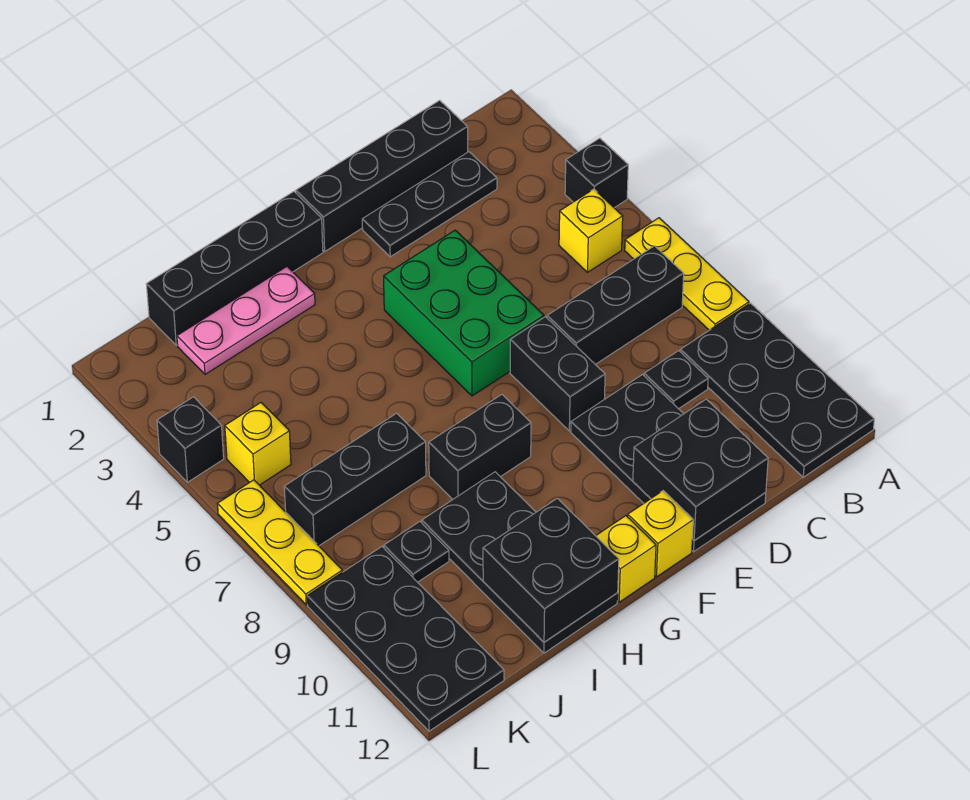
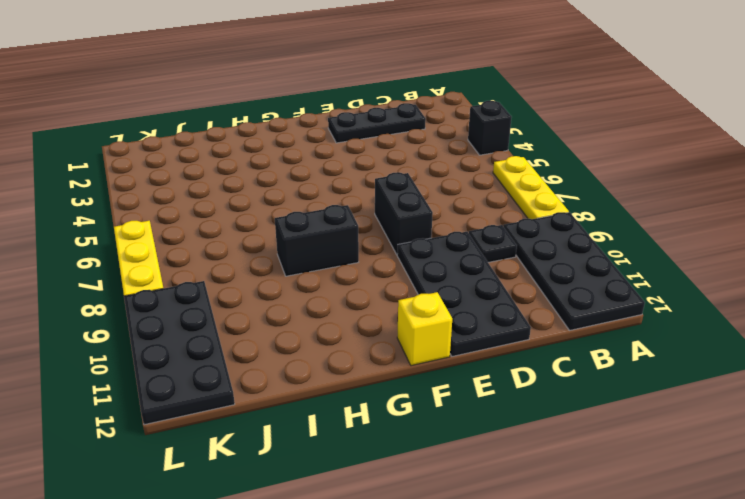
none -> yellow 1x1 brick [559,189,623,272]
none -> black 1x3 brick [547,246,684,364]
none -> black 1x4 brick [296,100,468,251]

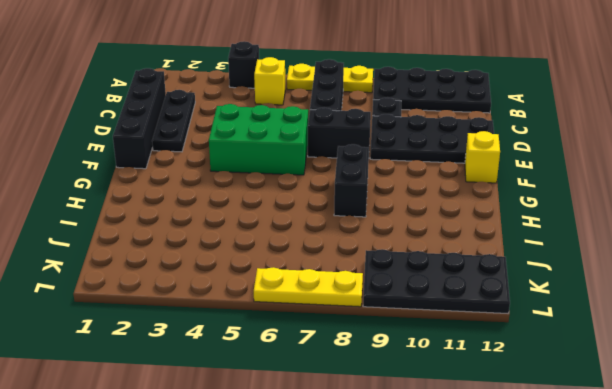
none -> black 1x4 brick [146,192,323,345]
none -> yellow 1x1 brick [596,516,656,602]
none -> pink 1x3 plate [177,267,315,374]

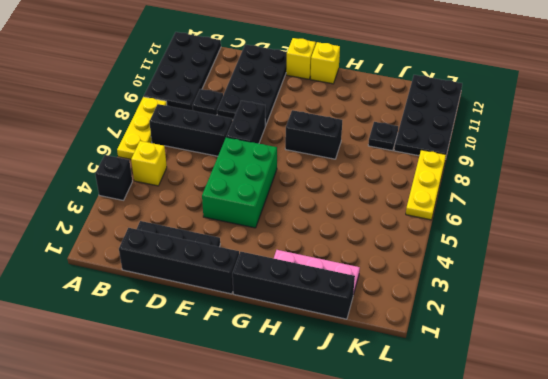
none -> black 2x4 plate [422,472,618,653]
none -> black 1x3 brick [284,413,426,546]
none -> yellow 1x1 brick [225,403,291,485]

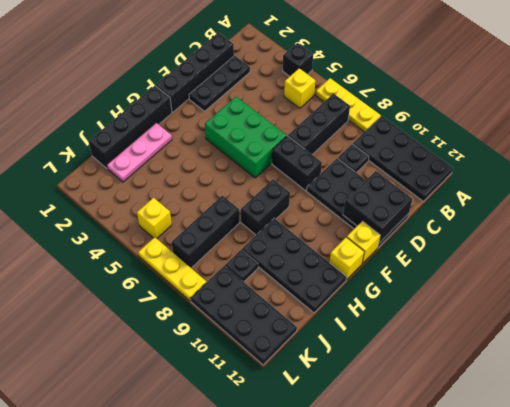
none -> black 1x1 brick [157,397,224,482]
none -> black 2x2 brick [483,498,619,642]

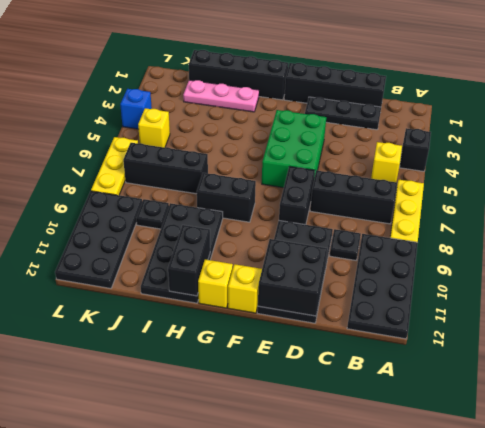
black 1x2 brick [168,225,210,296] -> black 2x2 brick [483,498,619,642]
blue 1x1 brick [120,89,152,129] -> black 1x1 brick [157,397,224,482]

